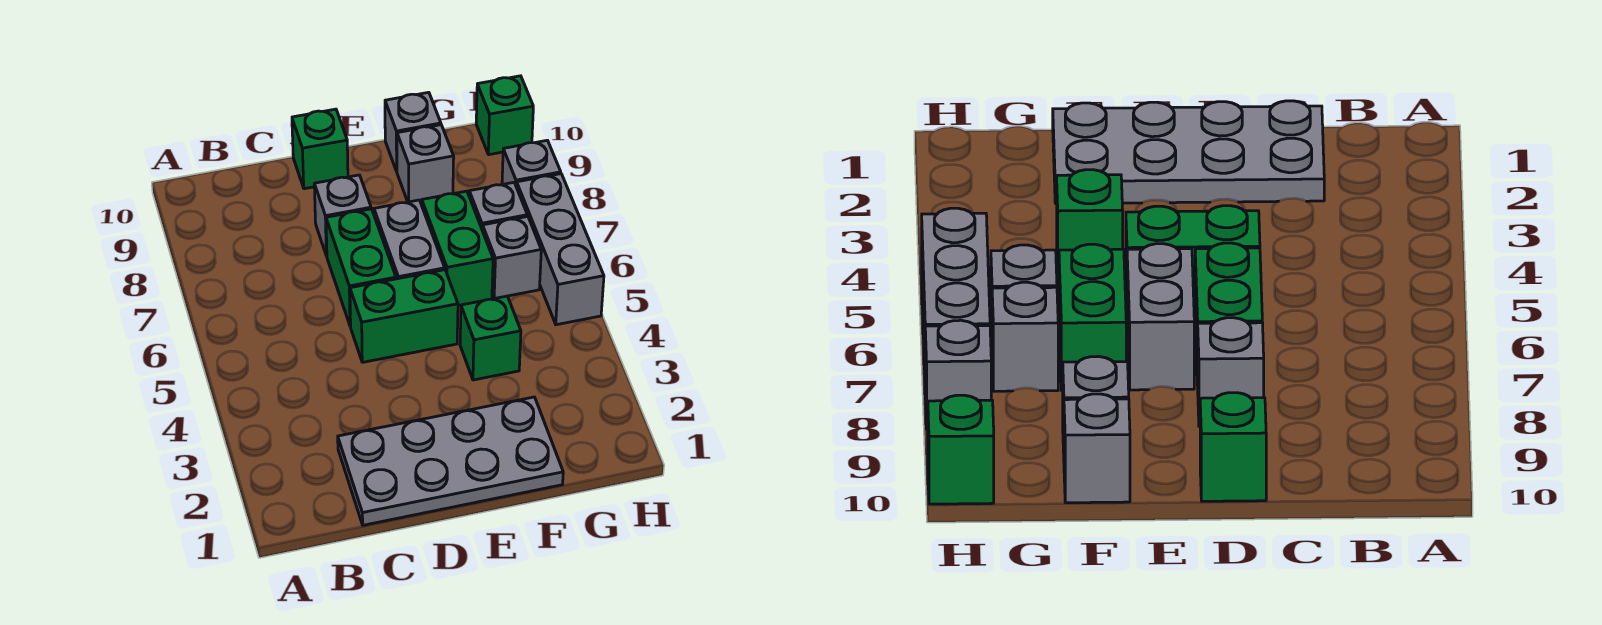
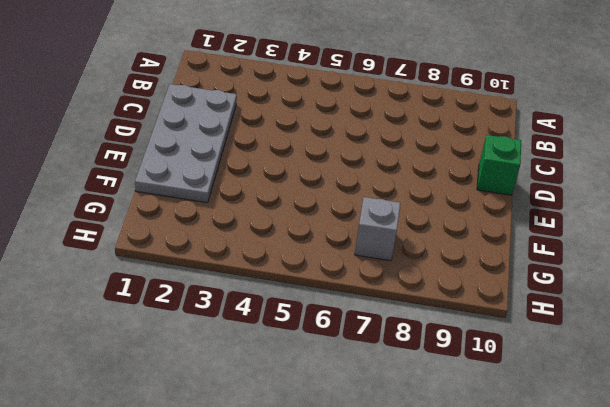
none -> green 1x2 brick [350,270,458,362]
none -> green 1x2 brick [326,209,396,326]
none -> grey 1x1 brick [314,175,371,256]

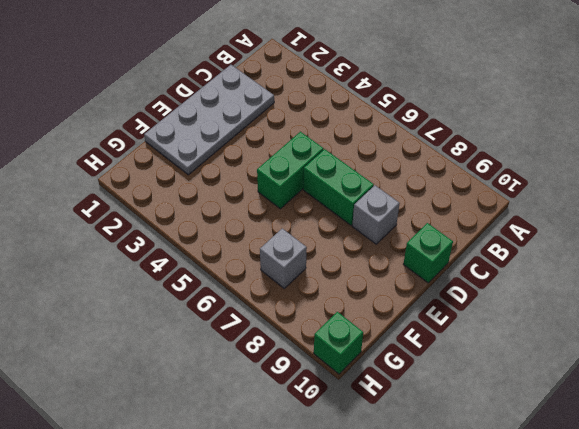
none -> grey 1x2 brick [374,200,445,279]
none -> green 1x1 brick [460,296,521,380]
none -> green 1x2 brick [422,191,493,305]

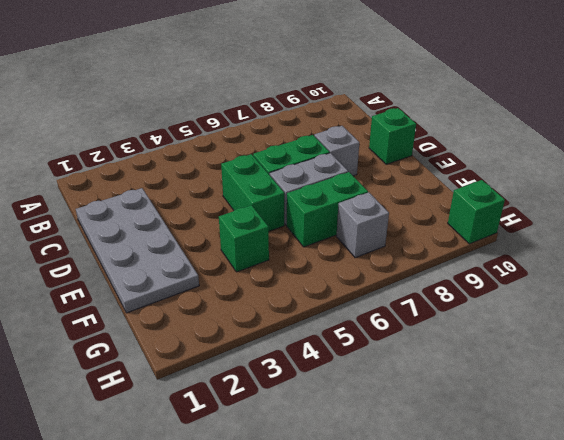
none -> grey 1x1 brick [397,125,454,202]
none -> grey 1x1 brick [385,92,441,171]
none -> grey 1x1 brick [482,216,541,299]

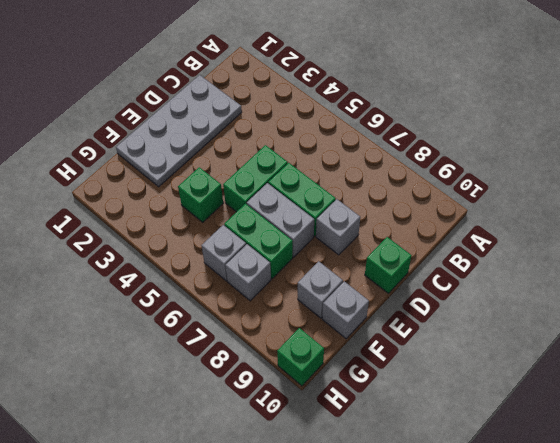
none -> grey 1x3 brick [517,174,604,325]
none -> grey 1x1 brick [502,140,561,187]

